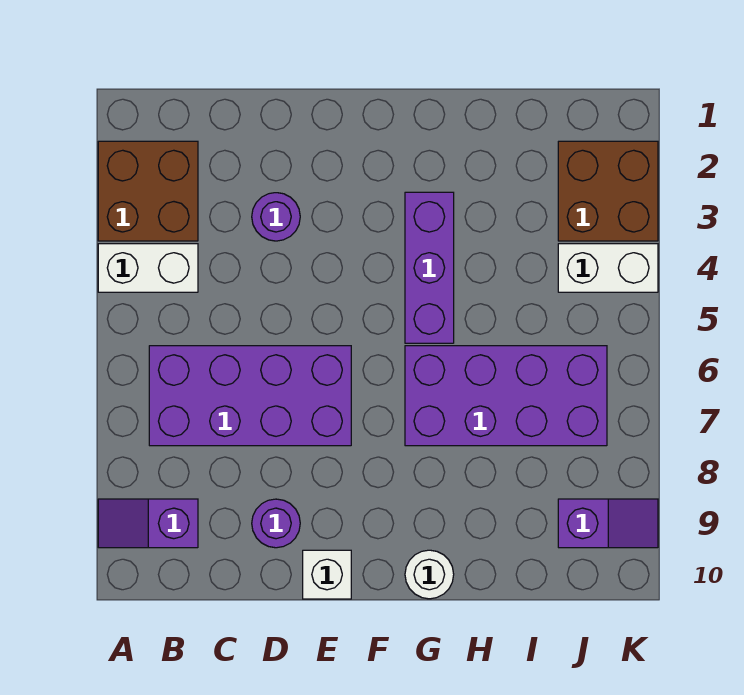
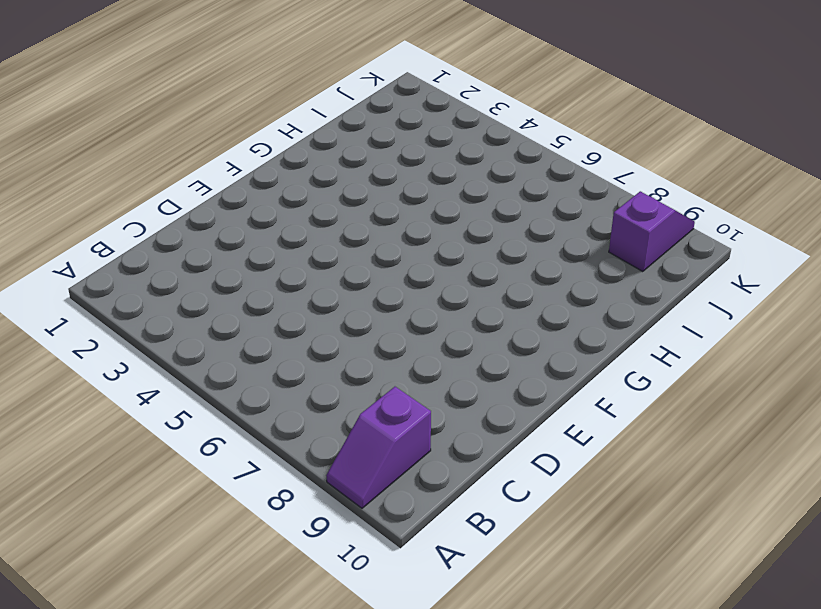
none -> brown 2x2 brick [98,141,198,241]
none -> white 1x2 brick [98,244,198,292]
none -> purple 2x4 brick [149,346,351,446]

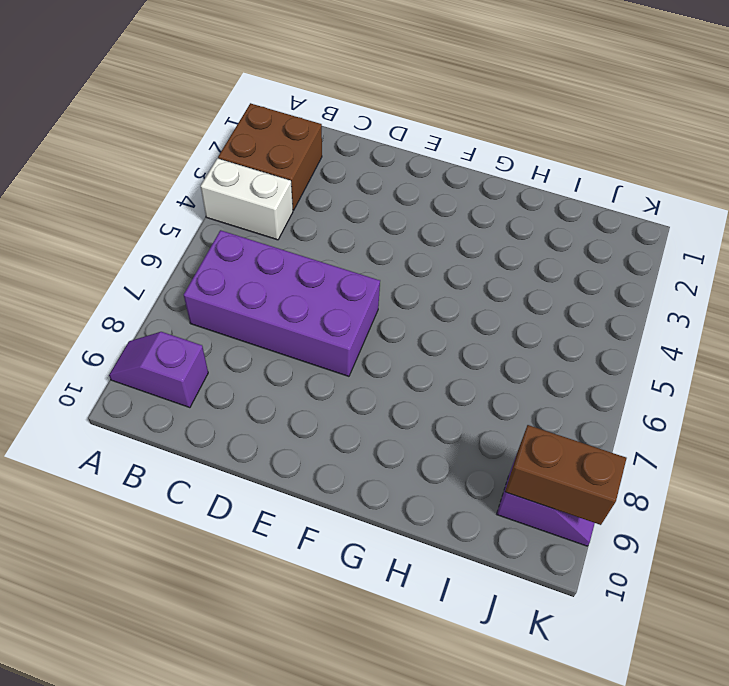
brown 1x2 brick [505,425,627,525] -> none
none -> purple 1x1 round brick [252,193,300,241]
none -> purple 1x1 round brick [252,499,300,548]
none -> white 1x1 brick [303,550,351,599]

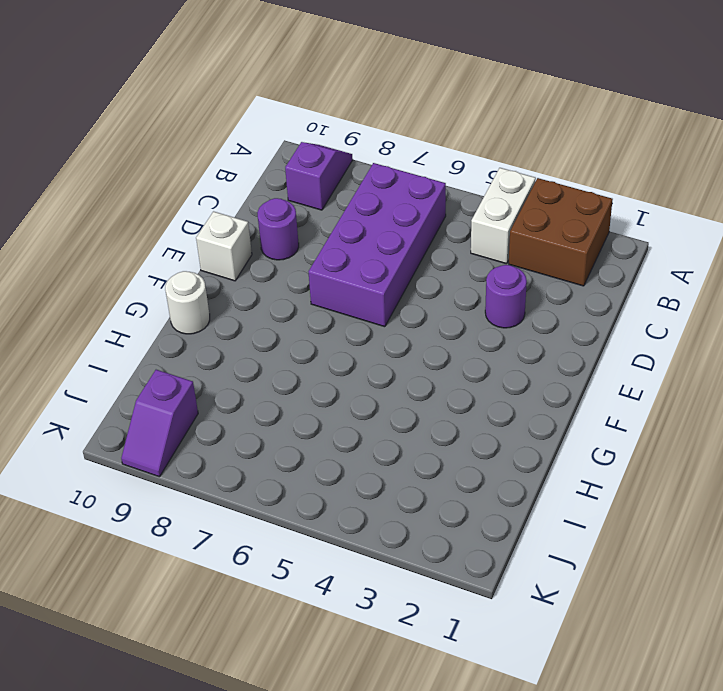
none -> purple 1x3 brick [405,192,454,343]
none -> purple 2x4 brick [405,346,607,446]
none -> brown 2x2 brick [558,141,658,241]

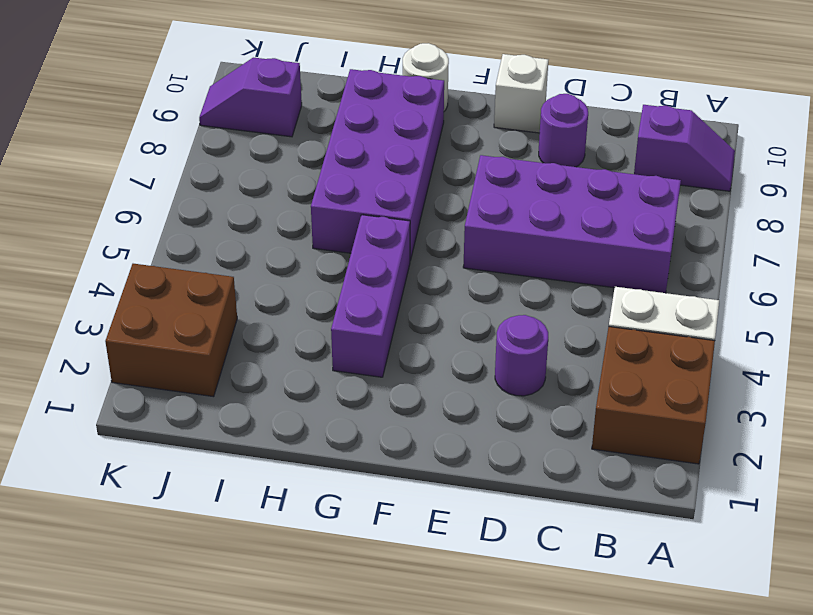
purple 2x4 brick [311,69,444,261] -> purple 2x4 brick turned to [405,346,607,446]
none -> white 1x2 brick [558,244,658,292]

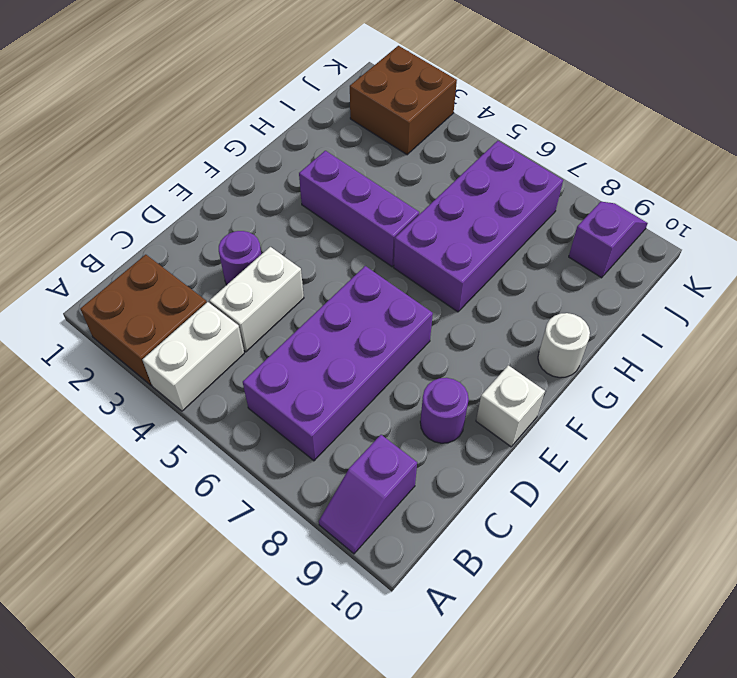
white 1x2 brick [210,247,304,352] -> white 1x2 brick moved to [558,244,658,292]

